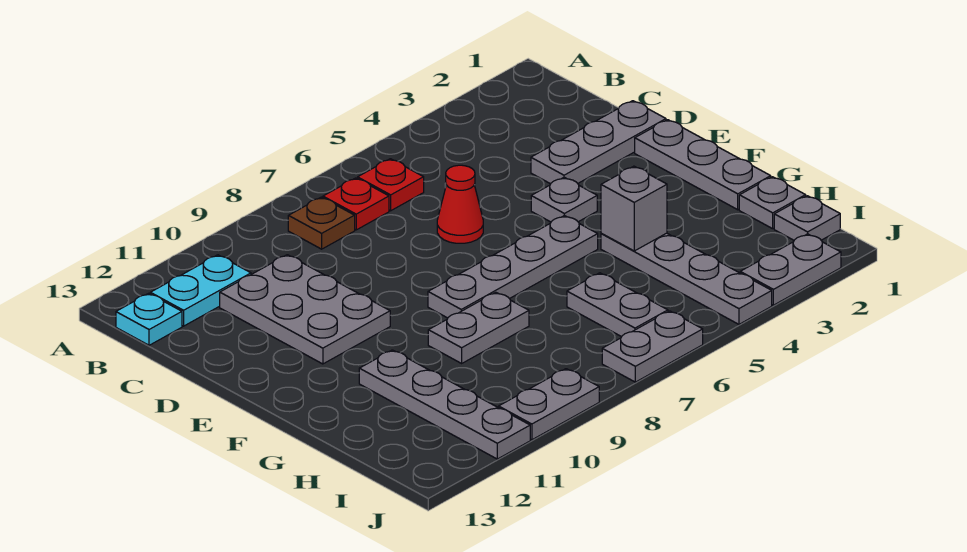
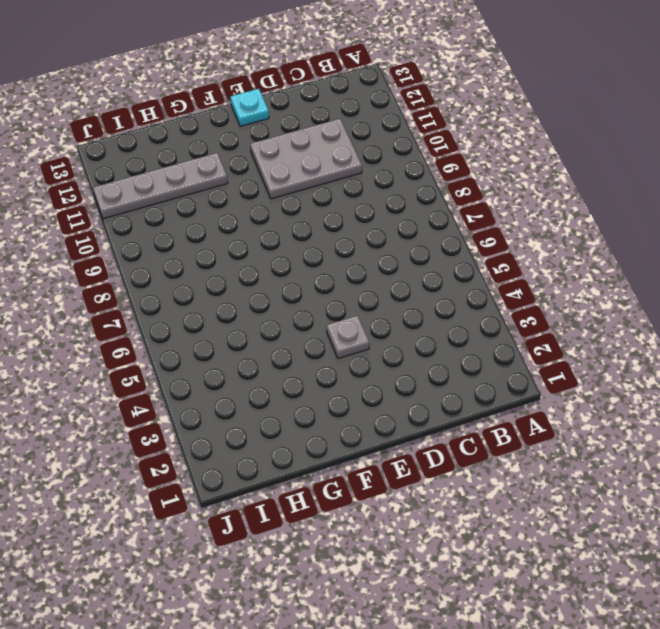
cyan 1x1 plate [230,89,269,126] -> cyan 1x1 plate moved to [116,293,182,345]
none -> red 1x1 plate [358,159,424,211]
none -> red 1x1 plate [323,178,389,230]
none -> brown 1x1 plate [288,197,355,249]

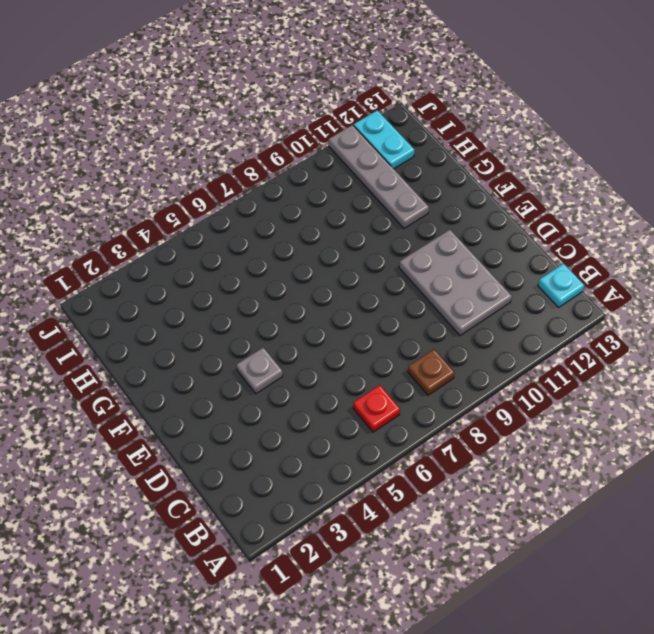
cyan 1x2 plate [354,110,414,169] -> cyan 1x2 plate turned to [150,255,251,326]
none -> red 1x1 plate [323,178,389,230]
none -> grey 1x3 plate [531,101,666,184]
none -> red 1x1 cone [437,165,483,243]

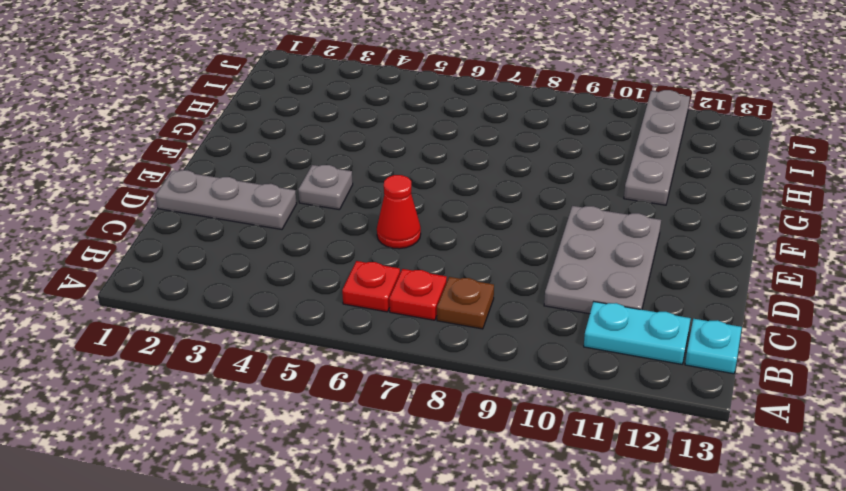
none -> grey 1x3 plate [635,120,771,210]
none -> grey 1x4 plate [428,215,598,318]
none -> grey 1x4 plate [601,233,772,324]

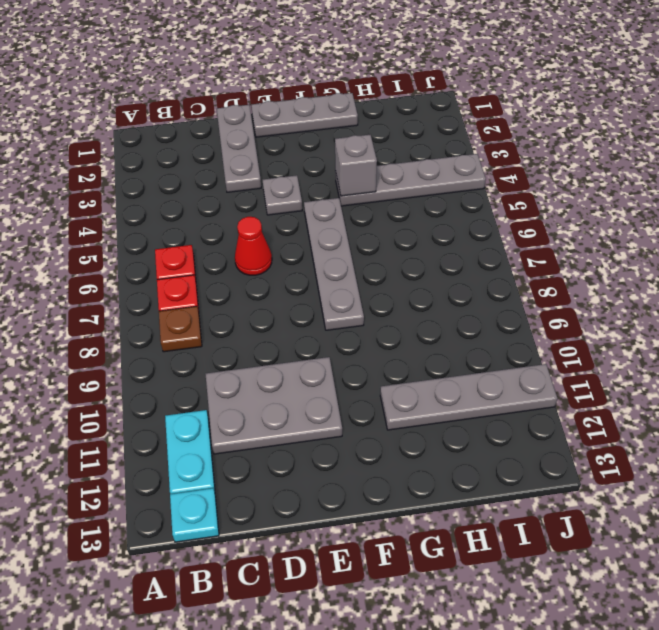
none -> grey 1x2 plate [428,292,529,363]
none -> grey 1x1 plate [739,177,806,229]
none -> grey 1x2 plate [567,273,668,337]

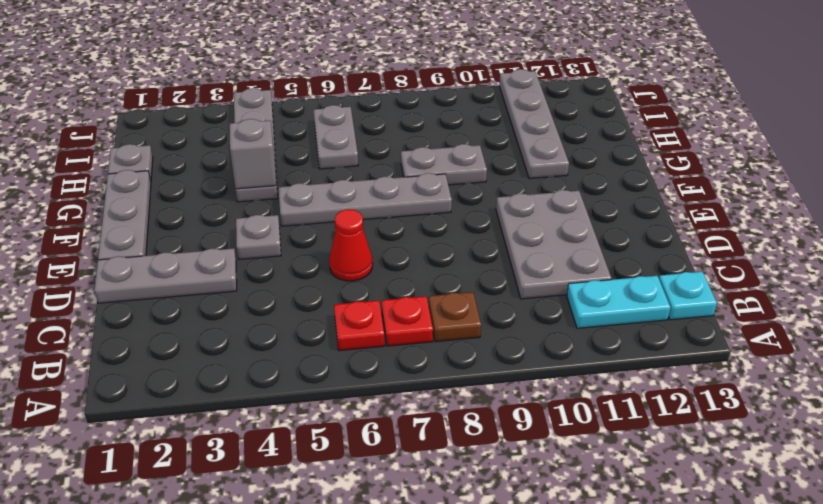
none -> grey 1x1 plate [774,196,840,240]
none -> grey 1x2 plate [740,234,841,305]
none -> grey 1x2 plate [602,311,703,382]

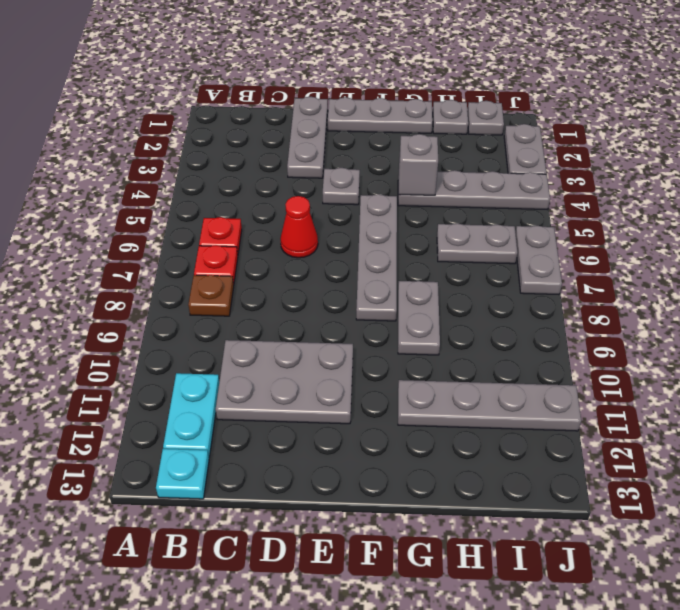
none -> grey 1x2 plate [499,369,599,440]

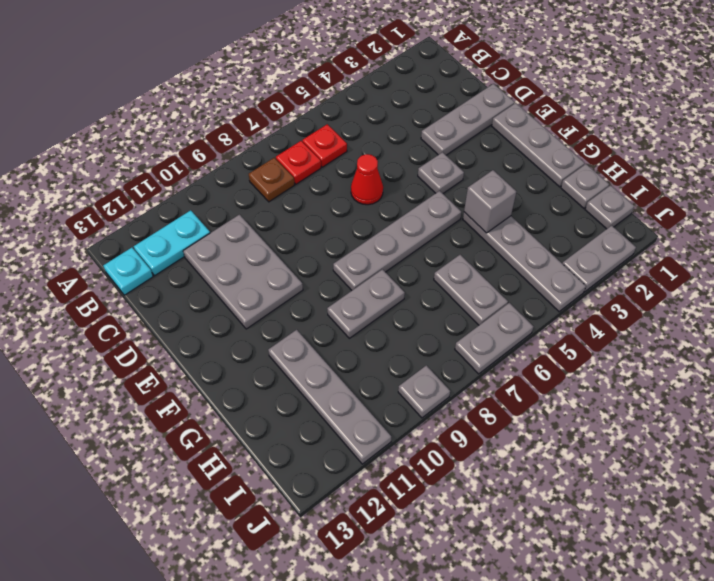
grey 1x1 plate [398,365,450,418] -> grey 1x2 plate [499,369,599,440]

